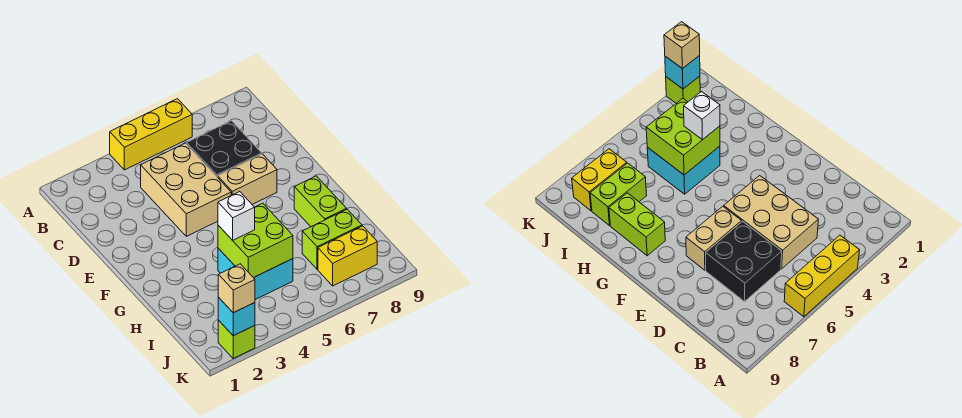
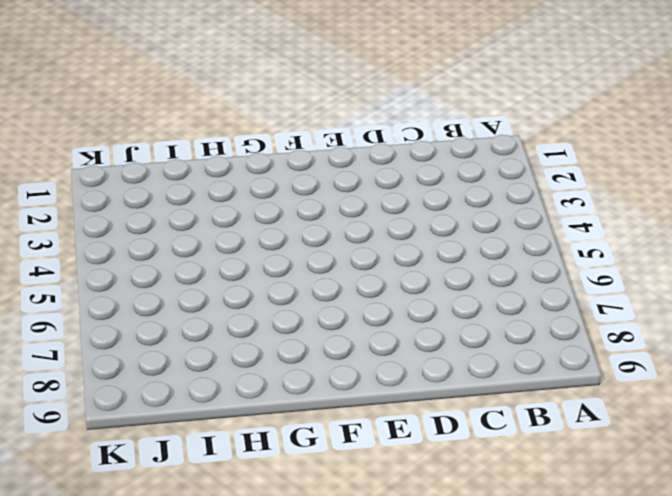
none -> yellow 1x3 brick [110,99,192,170]
none -> tan 2x3 brick [141,143,231,236]
none -> black 2x2 brick [187,121,262,177]

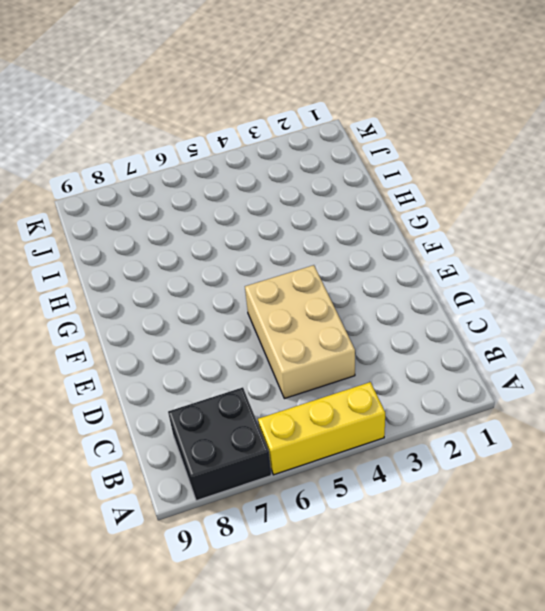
black 2x2 brick [168,387,271,501] -> black 2x2 brick moved to [187,121,262,177]
none -> tan 1x2 brick [218,154,277,204]
none -> lime 1x2 brick [294,176,347,227]
none -> cyan 2x2 brick [218,248,293,300]

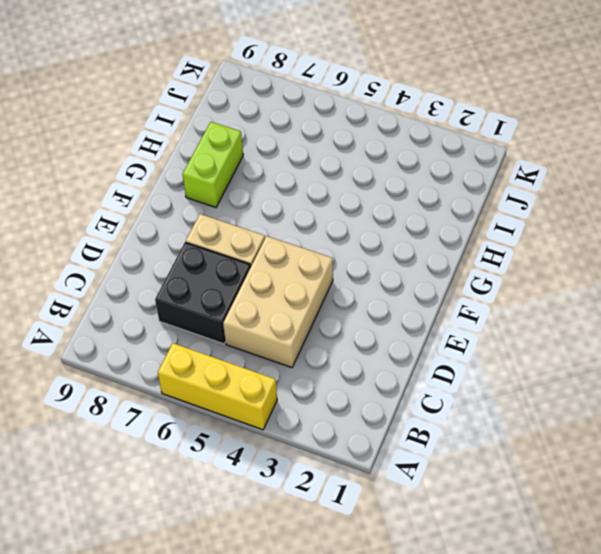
none -> cyan 2x2 brick [218,248,293,300]
none -> lime 1x2 brick [302,209,362,269]
none -> yellow 1x2 brick [318,226,377,286]

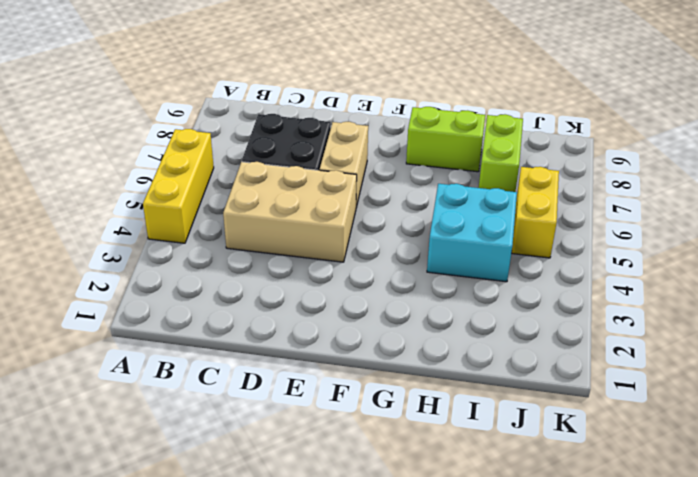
yellow 1x2 brick [512,167,559,258] -> yellow 1x2 brick moved to [318,226,377,286]
none -> lime 1x1 brick [218,321,255,358]
none -> lime 2x2 brick [218,203,293,278]
none -> cyan 1x1 brick [218,298,255,336]

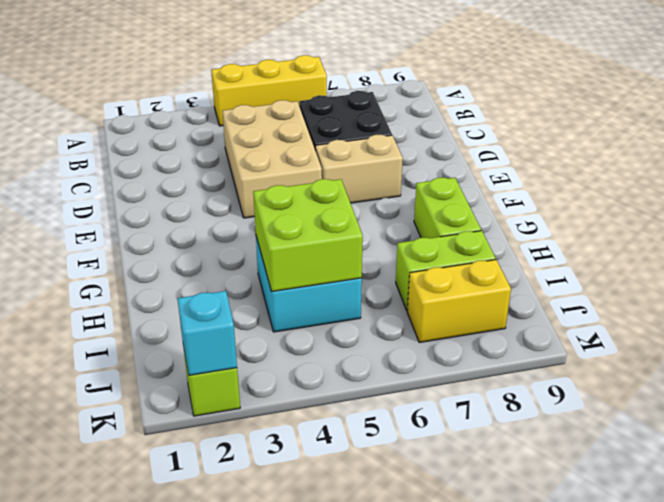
none -> white 1x1 brick [218,192,255,240]
none -> tan 1x1 brick [218,264,255,313]

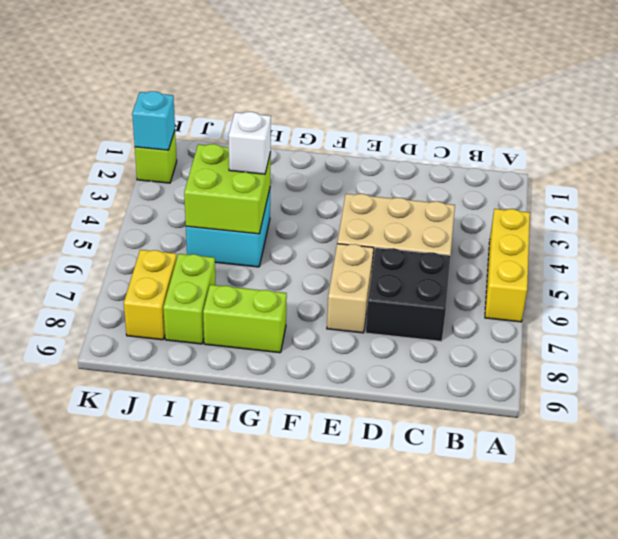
none -> tan 1x1 brick [218,264,255,313]

